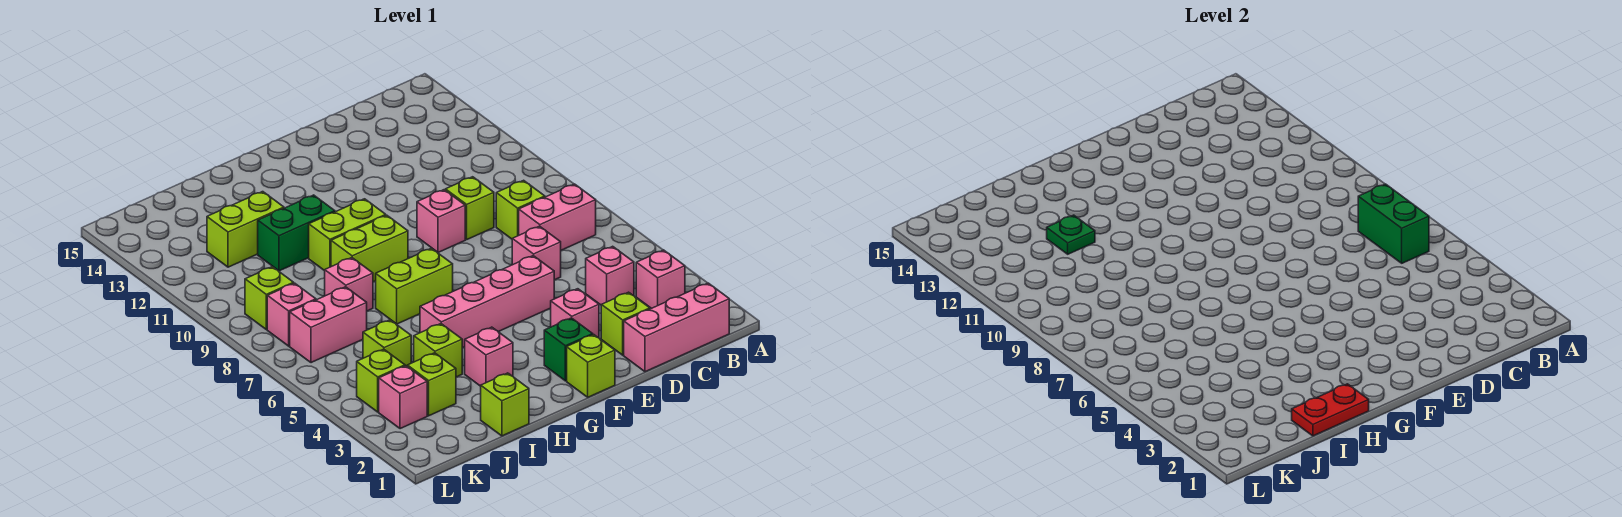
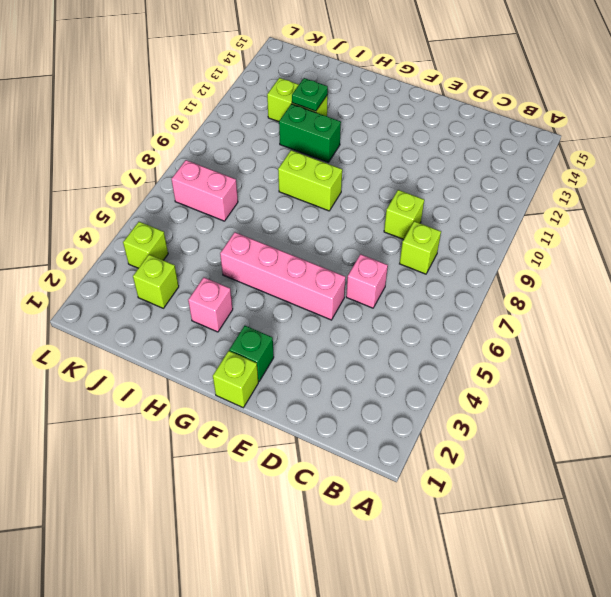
none -> pink 1x3 brick [624,283,729,372]
none -> pink 1x1 brick [636,250,685,308]
none -> pink 1x2 brick [519,184,596,250]
none -> pink 1x1 brick [586,246,634,305]

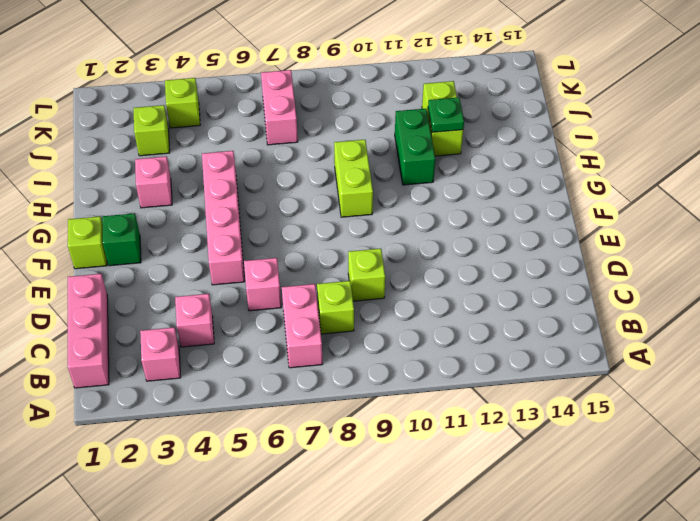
none -> lime 1x1 brick [601,292,650,355]
none -> pink 1x1 brick [551,289,599,338]
none -> pink 1x1 brick [417,190,465,252]
none -> lime 1x2 brick [376,248,453,324]

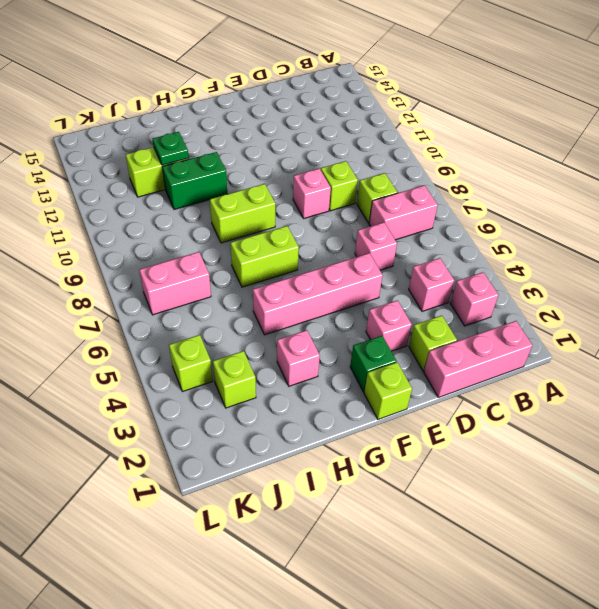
none -> lime 1x2 brick [309,199,386,271]
none -> lime 1x1 brick [481,373,529,436]
none -> lime 1x1 brick [414,324,462,377]
none -> pink 1x1 brick [325,258,373,311]

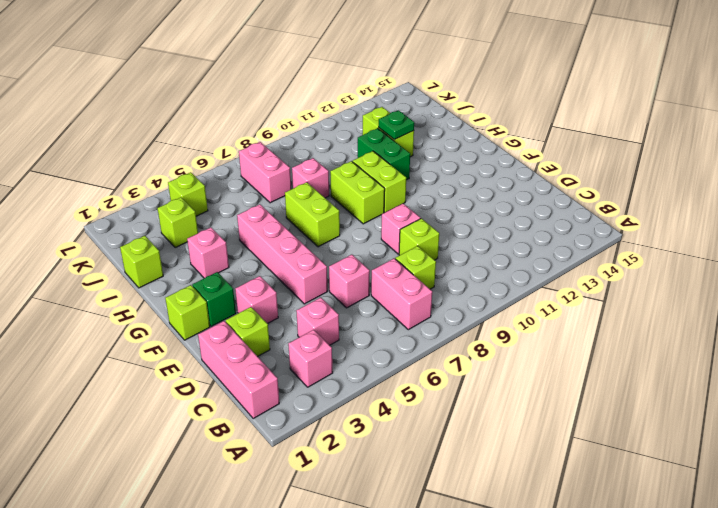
none -> lime 1x1 brick [414,324,462,377]
none -> lime 1x1 brick [363,320,411,366]
none -> pink 1x1 brick [379,366,427,429]
none -> pink 1x1 brick [267,283,316,346]

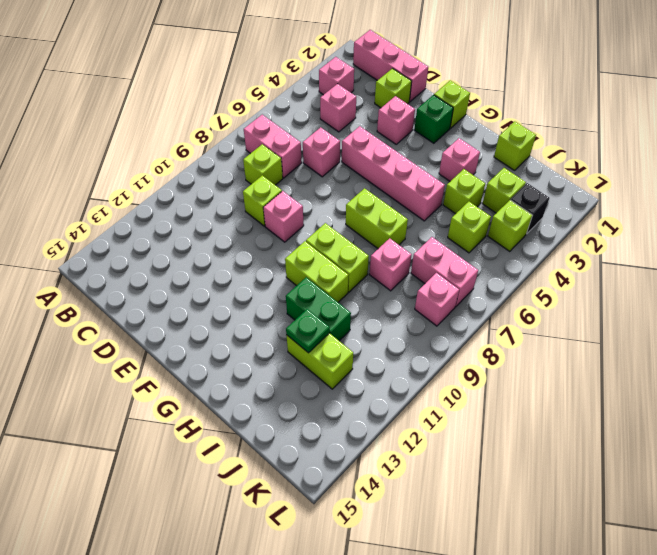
black 1x1 brick [511,183,549,234] -> pink 1x1 brick [379,366,427,429]
none -> lime 1x1 brick [245,267,294,330]
none -> green 1x2 brick [1358,184,1429,263]
none -> red 1x2 plate [1292,384,1369,436]

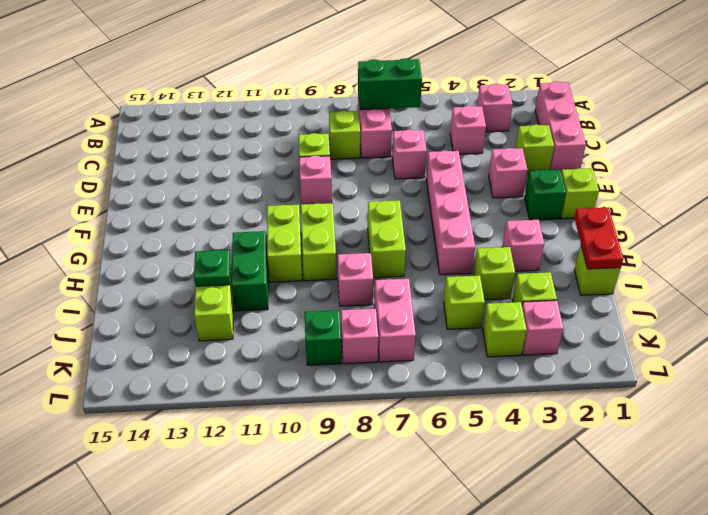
green 1x1 brick [304,310,341,365] -> lime 1x1 brick [245,267,294,330]

